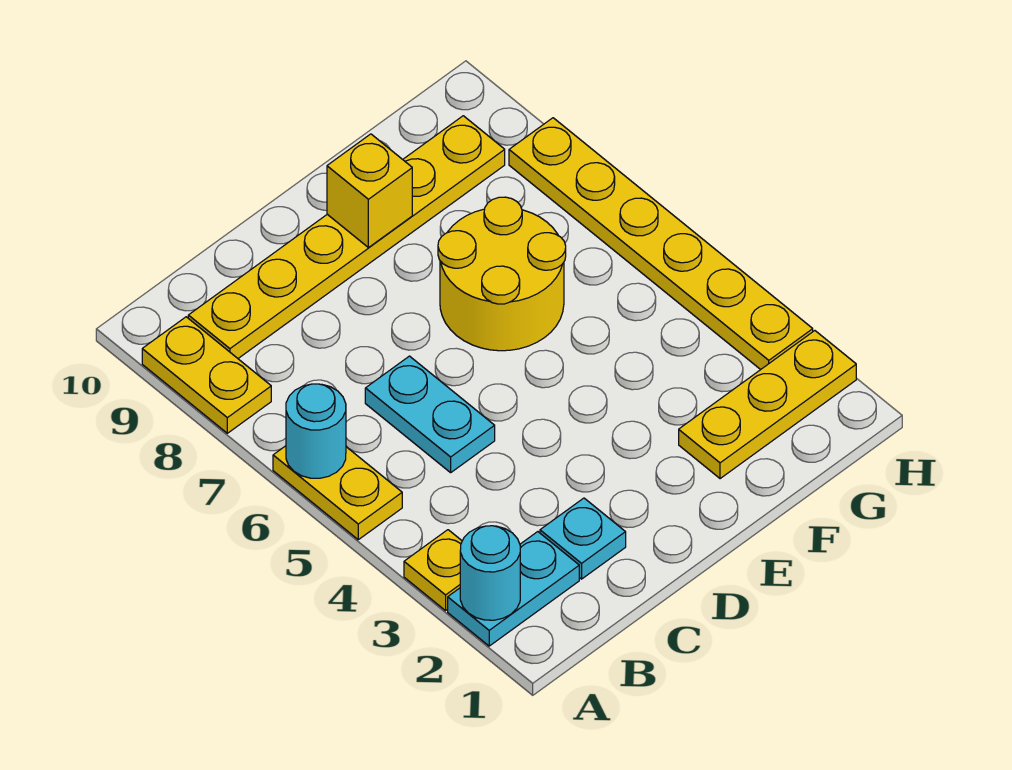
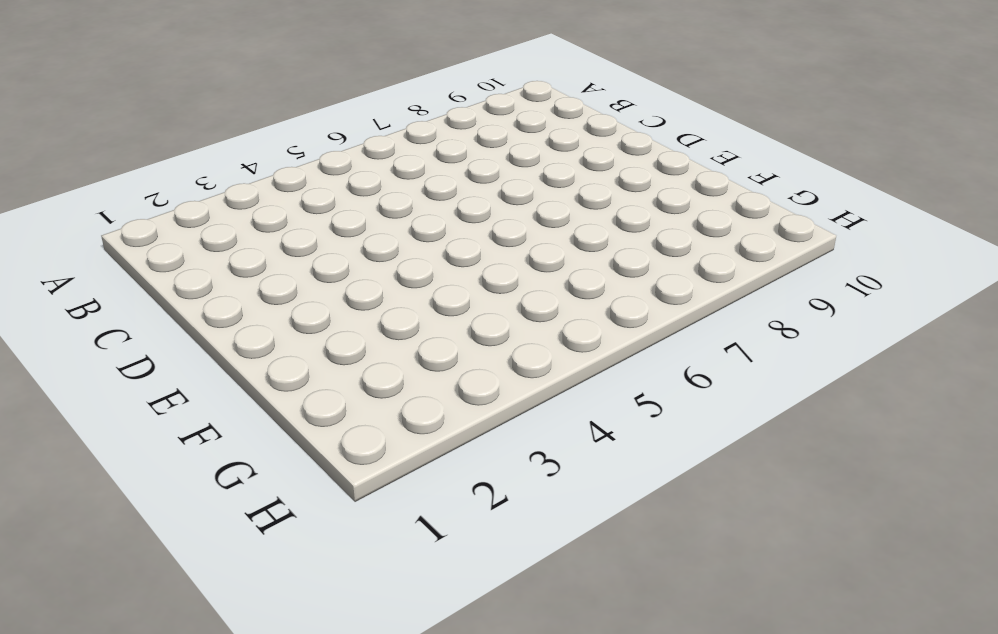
none -> cyan 1x2 plate [448,532,579,646]
none -> yellow 1x1 plate [404,530,462,611]
none -> yellow 1x2 plate [273,446,402,540]

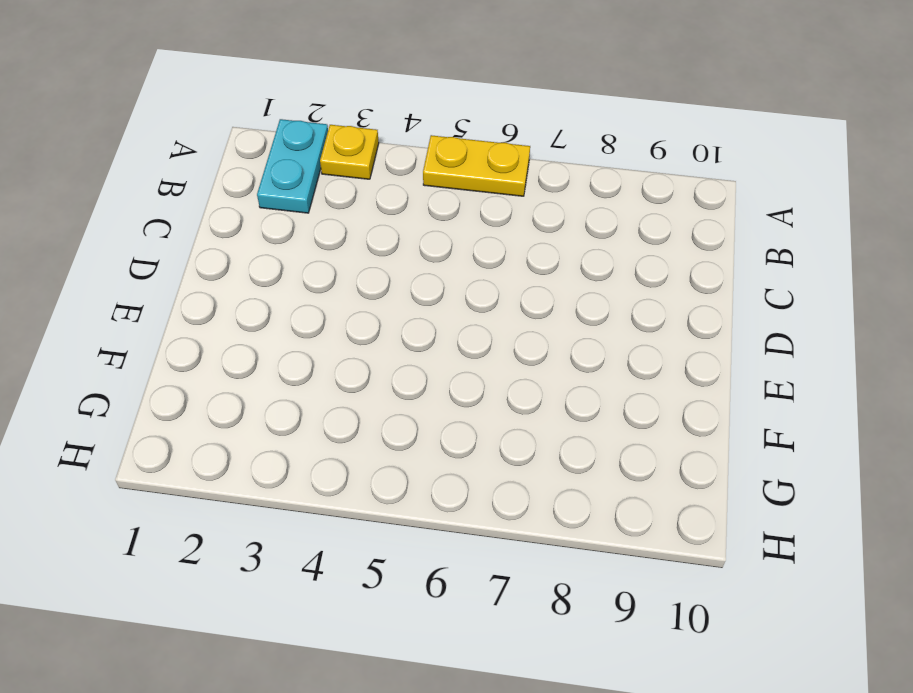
none -> yellow 1x2 plate [142,317,271,433]
none -> yellow 1x6 plate [188,116,505,358]
none -> cyan 1x1 plate [540,498,626,579]

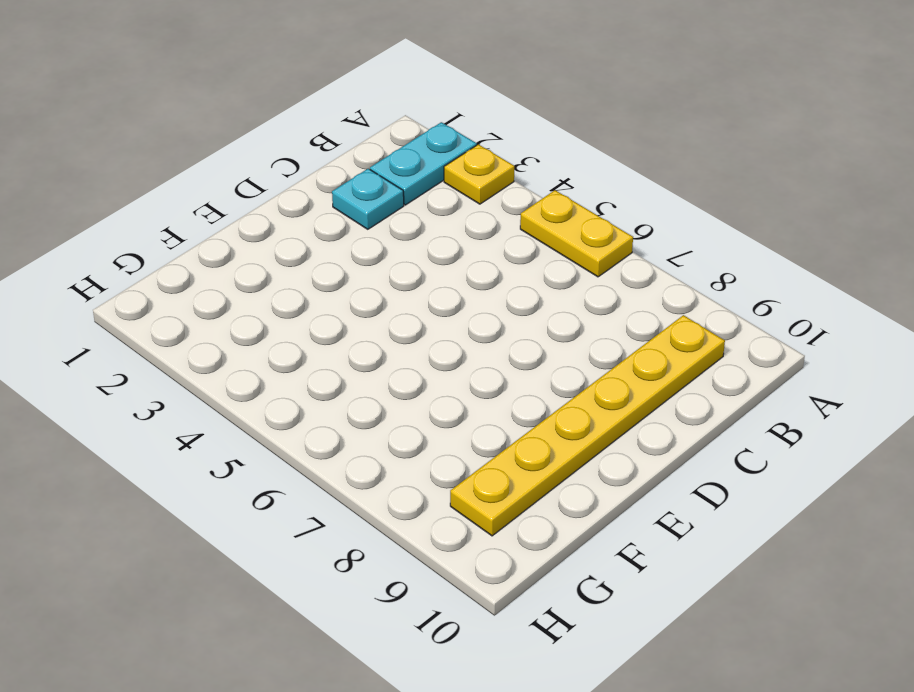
none -> yellow 1x2 plate [142,317,271,433]
none -> cyan 1x2 plate [365,356,495,473]
none -> yellow 2x2 round brick [438,197,566,351]

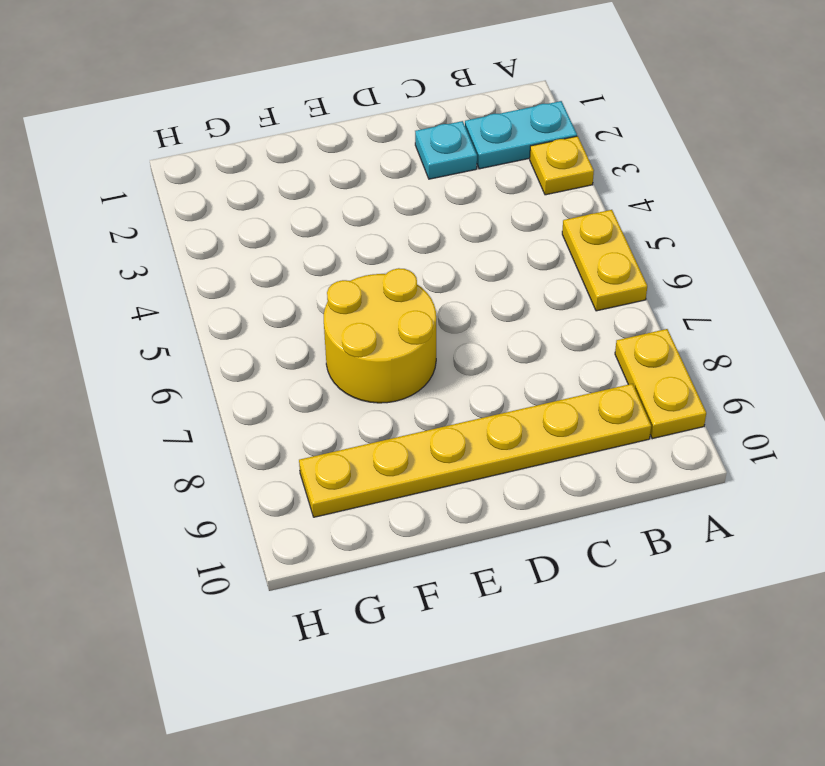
none -> cyan 1x2 plate [365,356,495,473]
none -> yellow 1x3 plate [679,331,856,479]
none -> yellow 1x6 plate [509,118,813,370]

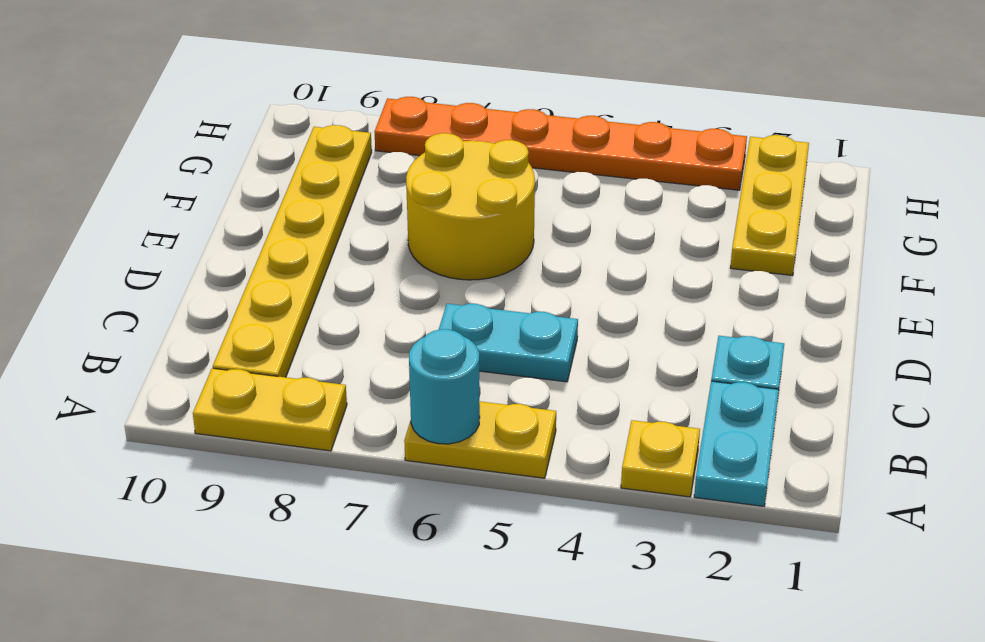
orange 1x6 plate [374,97,747,190] -> yellow 1x6 plate [509,118,813,370]
none -> cyan 1x1 round brick [460,526,520,620]
none -> yellow 1x1 brick [327,134,412,248]

